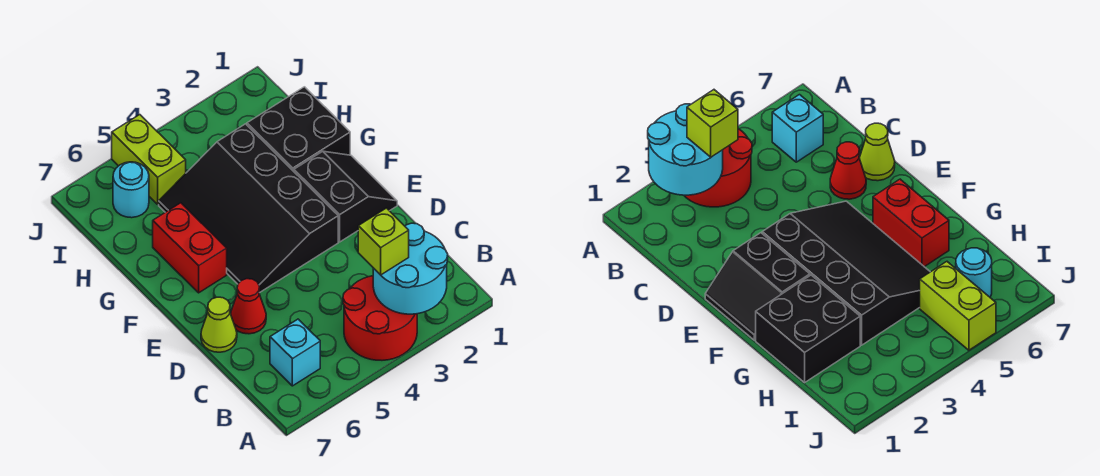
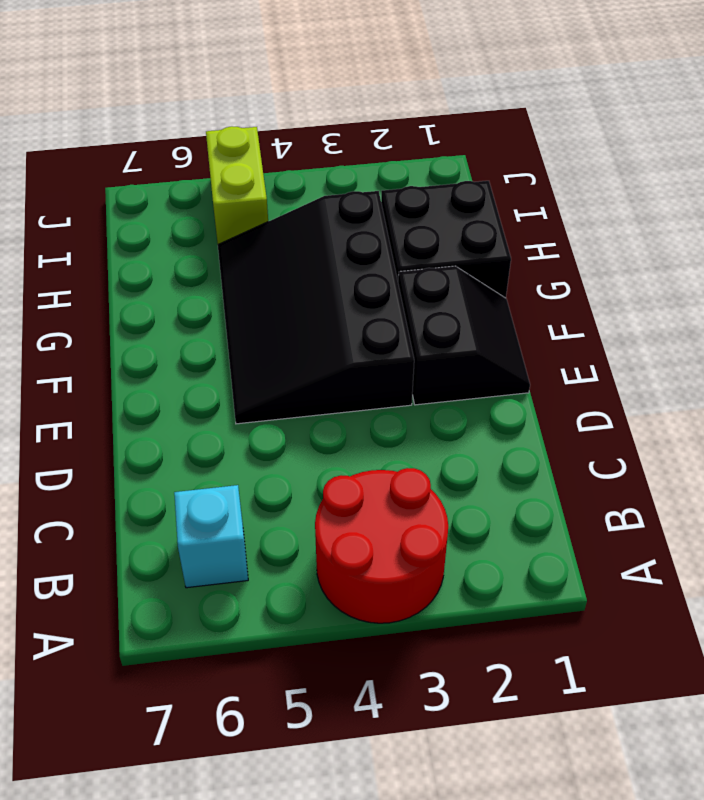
none -> red 1x1 cone [231,279,266,334]
none -> lime 1x1 cone [201,297,237,352]
none -> red 1x2 brick [153,203,227,293]

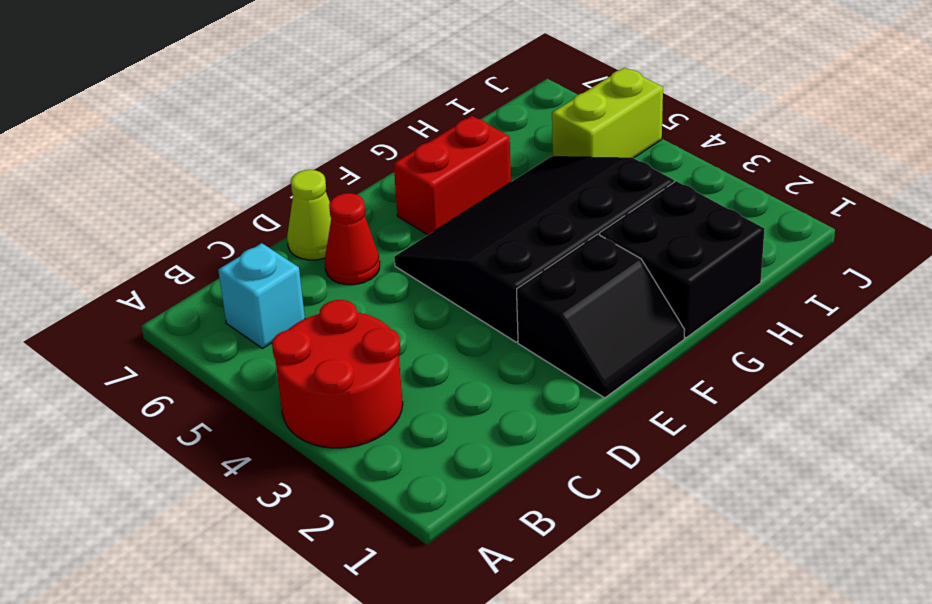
none -> cyan 1x1 round brick [113,162,149,218]
none -> cyan 2x2 round brick [373,223,448,314]
none -> lime 1x1 brick [358,208,409,275]

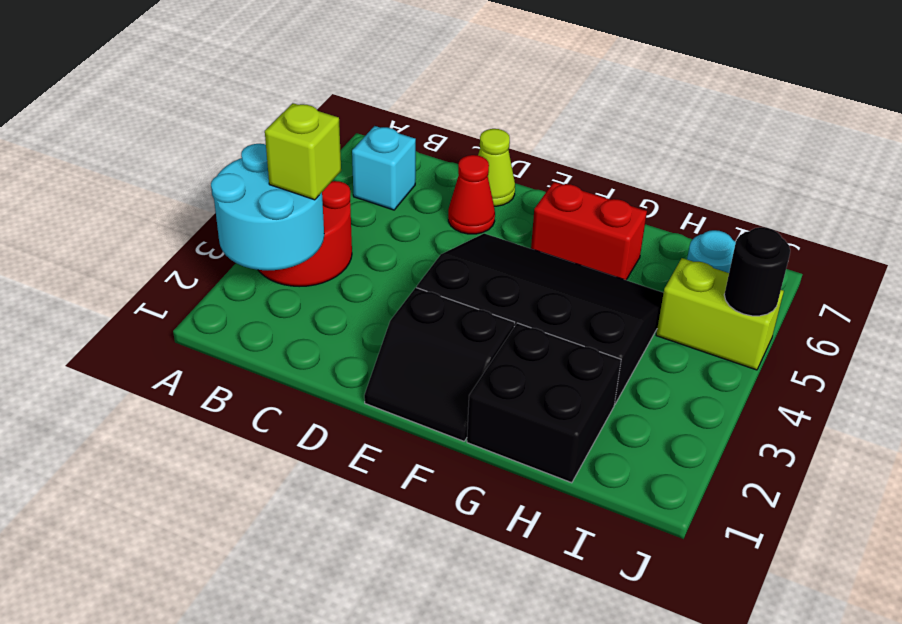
black 1x1 round brick [724,227,790,316] -> none

